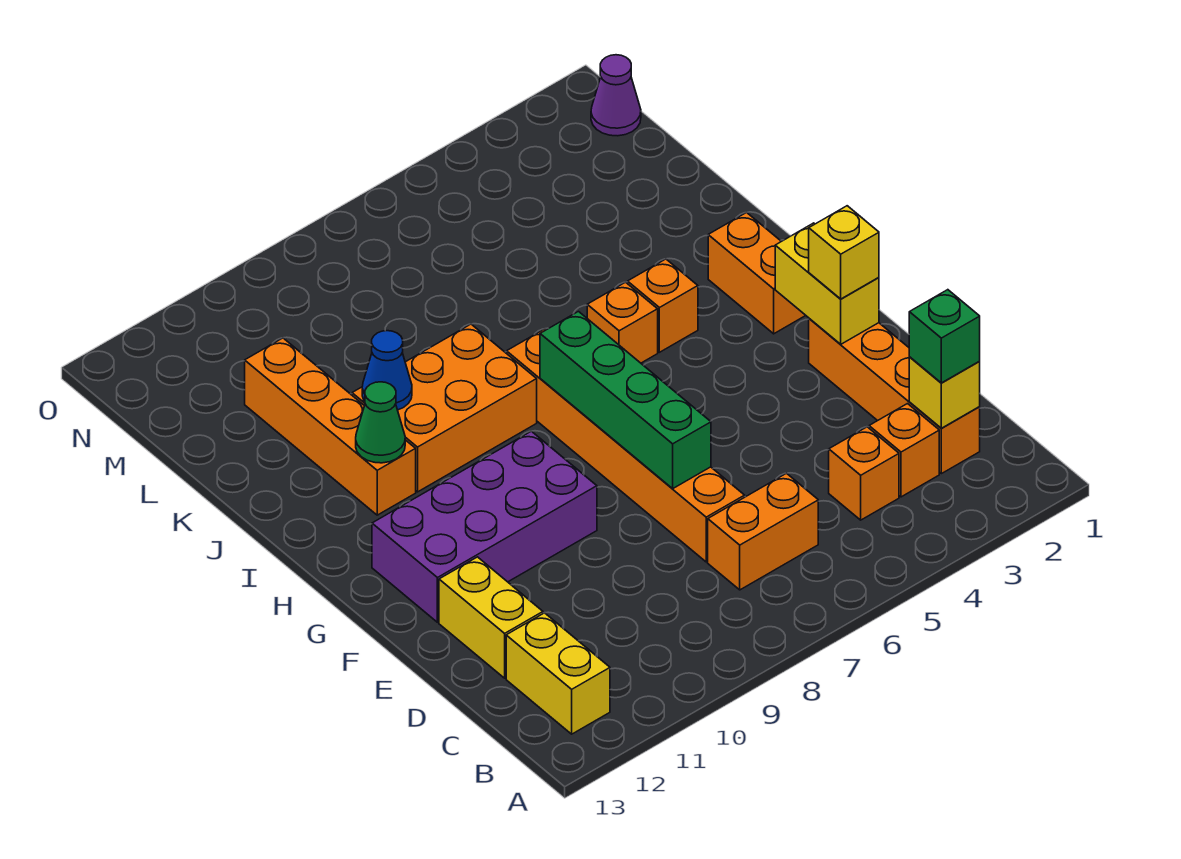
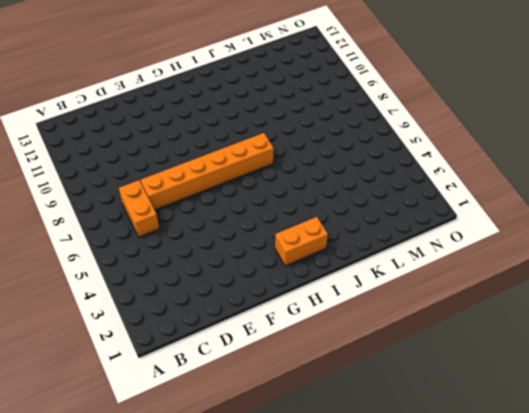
none -> yellow 1x2 brick [506,613,610,734]
none -> orange 1x4 brick [809,319,980,474]
none -> orange 1x1 brick [869,404,939,497]

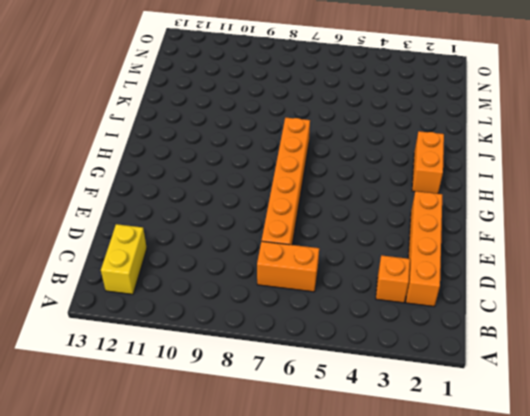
none -> orange 1x1 brick [829,427,899,520]
none -> yellow 1x2 brick [439,557,543,678]
none -> purple 2x4 brick [372,431,597,622]

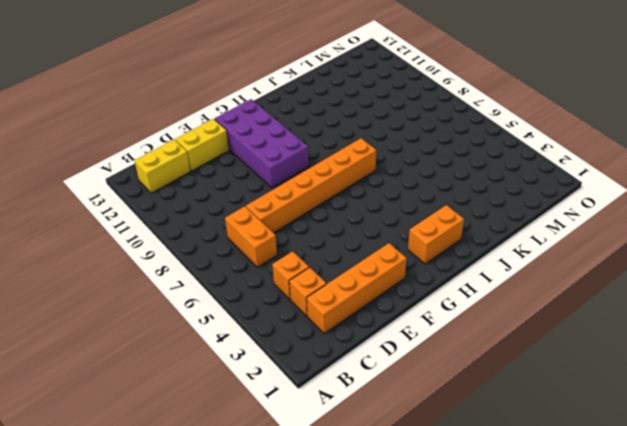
none -> orange 1x1 brick [628,259,698,352]
none -> orange 1x1 brick [587,282,658,363]
none -> orange 2x3 brick [352,324,537,492]

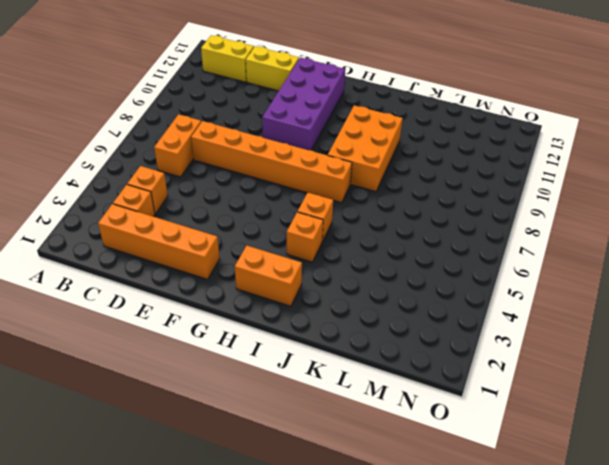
none -> orange 1x4 brick [245,338,416,515]
none -> purple 1x1 cone [591,55,641,136]
none -> yellow 1x1 brick [909,357,980,428]

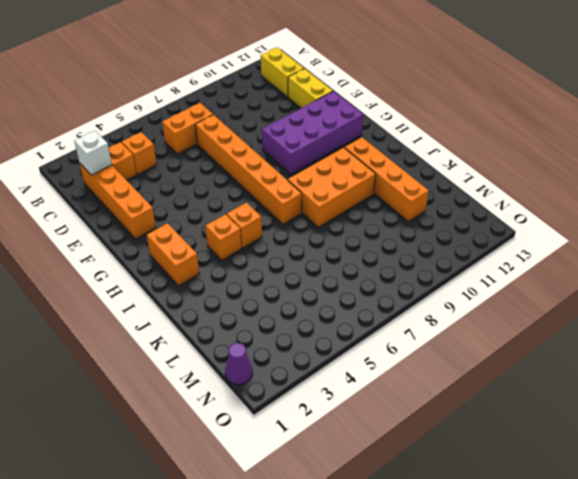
white 1x1 brick [74,131,112,175] -> yellow 1x1 brick [909,357,980,428]
none -> green 1x4 brick [540,312,711,488]
none -> yellow 1x2 brick [775,223,879,344]
none -> green 1x1 cone [356,382,405,463]

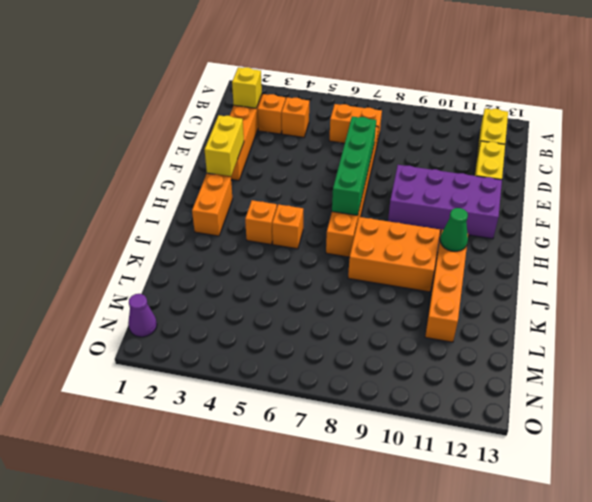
none -> blue 1x1 cone [362,331,412,410]
none -> green 1x1 brick [909,290,980,383]
none -> yellow 1x1 brick [809,206,879,299]

